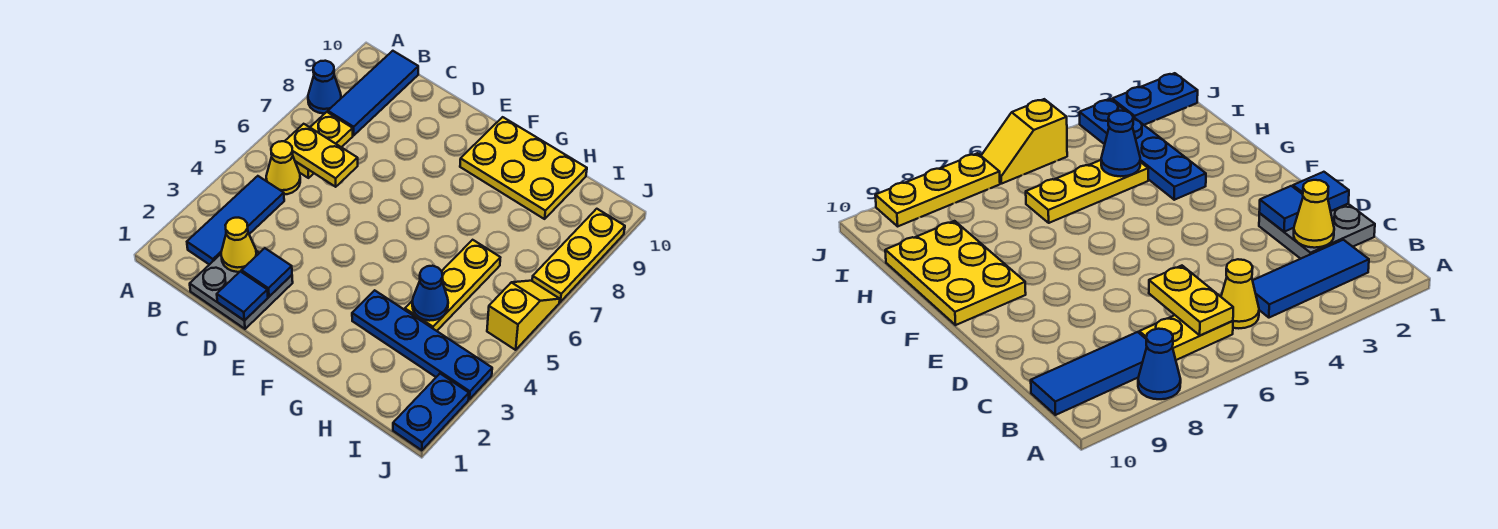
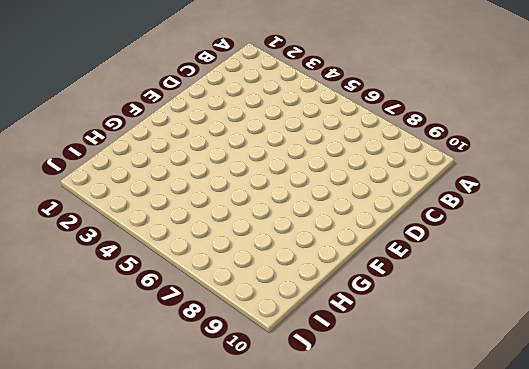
none -> blue 1x1 cone [308,61,341,114]
none -> blue 1x3 tile [187,176,284,265]
none -> yellow 1x1 cone [266,141,300,195]

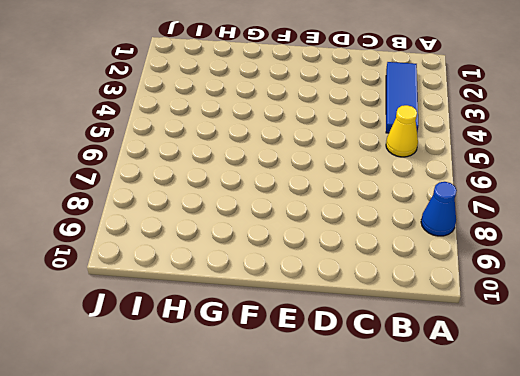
none -> yellow 1x2 plate [295,112,353,178]
none -> blue 1x3 tile [328,51,418,135]
none -> grey 2x2 plate [190,251,293,329]

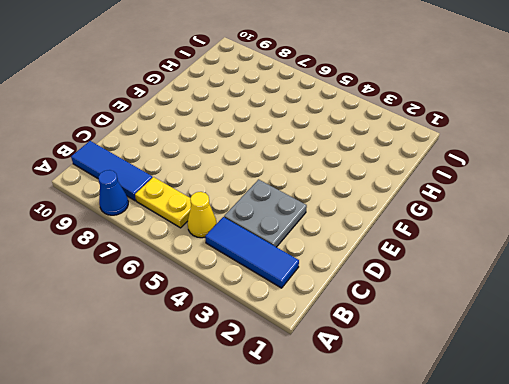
grey 2x2 plate [224,179,307,247] -> grey 2x2 plate moved to [190,251,293,329]
none -> yellow 2x3 plate [460,117,587,219]
none -> blue 1x4 plate [352,290,492,399]
none -> yellow 1x3 plate [405,240,500,331]

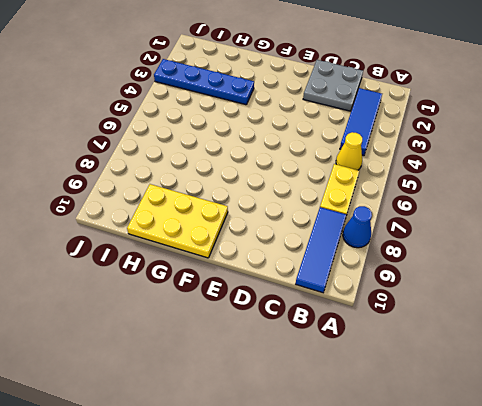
none -> yellow 1x3 plate [405,240,500,331]
none -> blue 1x2 plate [393,374,469,450]
none -> yellow 1x2 slope [487,281,560,350]

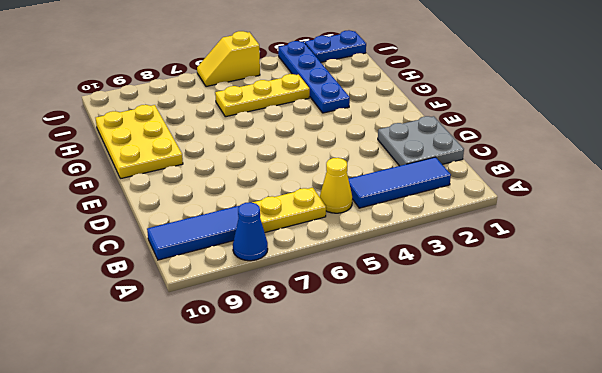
none -> yellow 1x3 plate [532,209,625,302]
none -> yellow 1x2 plate [285,124,358,187]
none -> yellow 1x1 cone [221,218,256,272]

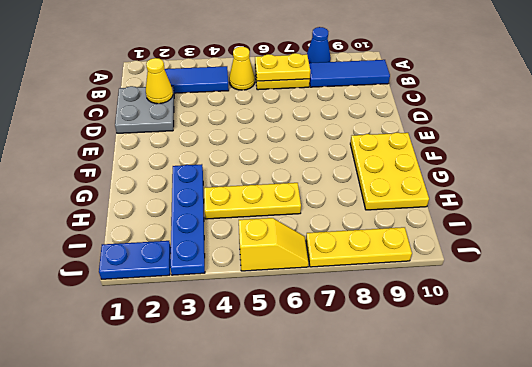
yellow 1x2 plate [255,53,310,81] -> yellow 1x2 plate turned to [285,124,358,187]
none -> blue 1x1 tile [217,271,268,321]
none -> blue 1x1 tile [242,248,292,296]
none -> blue 1x1 cone [412,266,448,321]

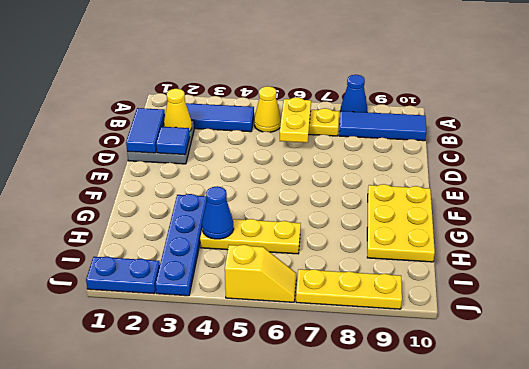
blue 1x2 tile [126,108,165,153] -> blue 1x1 tile [217,271,268,321]

